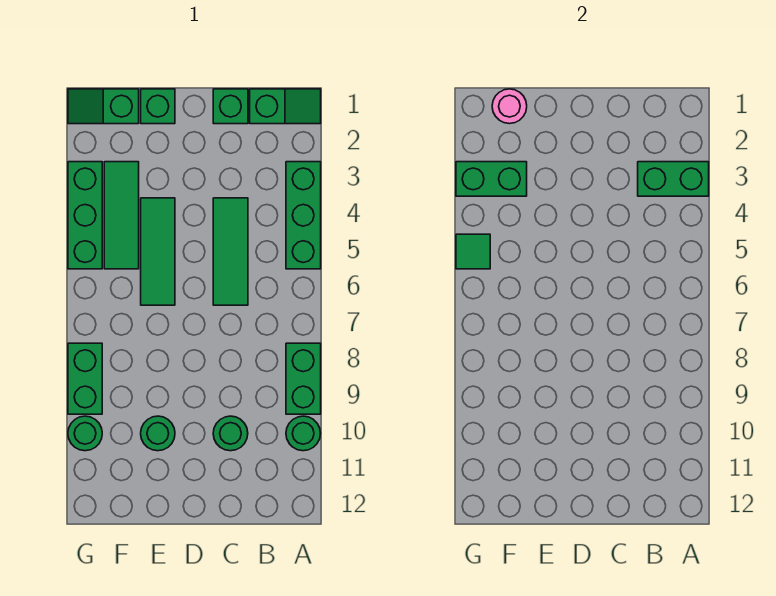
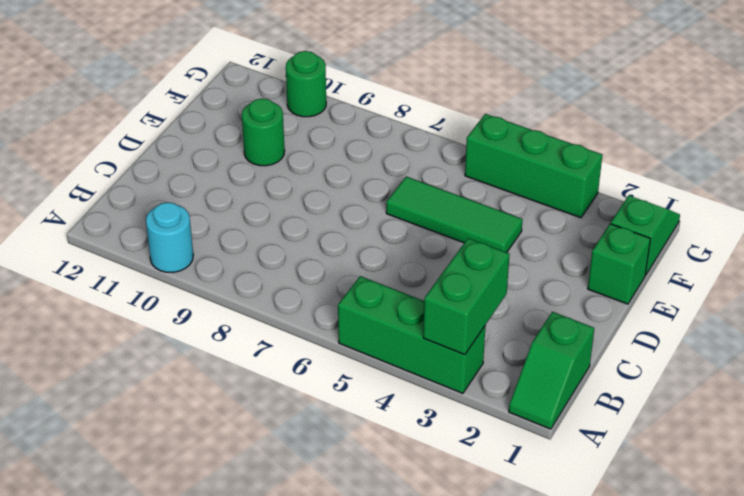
cyan 1x1 round brick [146,202,193,272] -> green 1x1 round brick [286,416,321,451]
none -> green 1x2 brick [286,343,321,414]
none -> green 1x1 brick [213,89,248,124]
none -> green 1x3 tile [213,198,248,305]

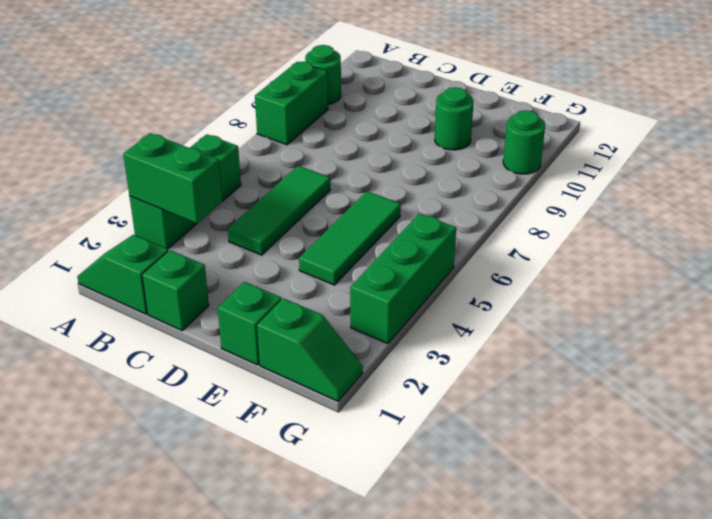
none -> green 1x1 round brick [213,416,248,451]
none -> green 1x3 tile [104,162,139,269]
none -> green 1x2 brick [68,343,102,414]

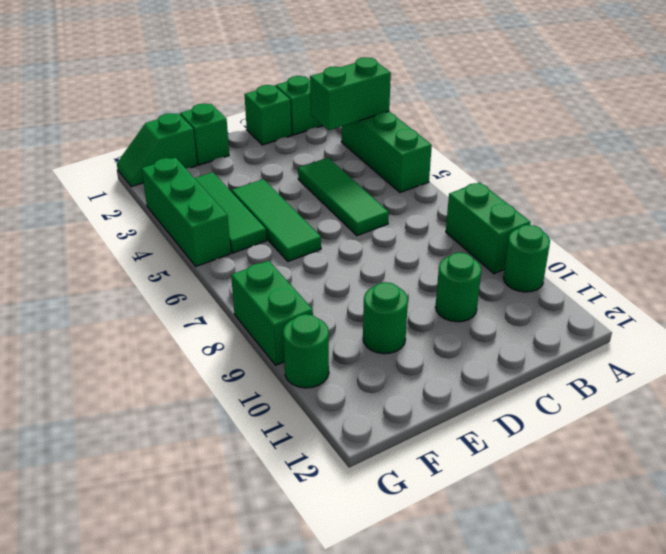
none -> pink 1x1 round brick [492,89,527,124]
none -> green 1x2 brick [456,162,527,196]
none -> green 1x1 tile [456,234,490,269]

